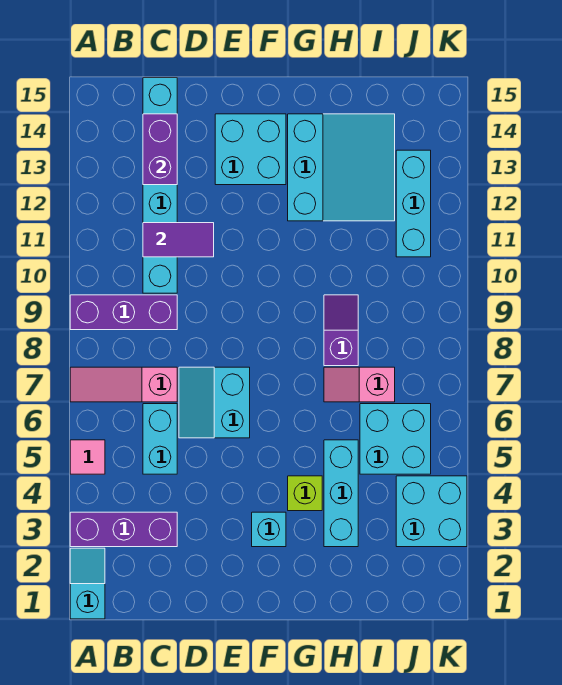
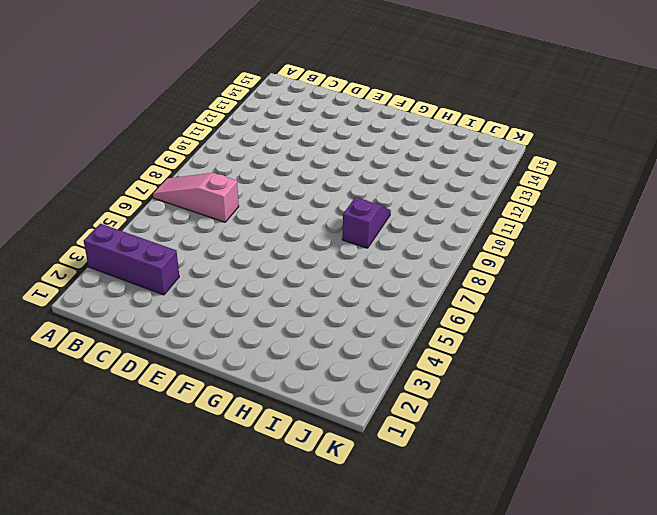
none -> cyan 1x2 slope [70,548,105,619]
none -> pink 1x1 tile [70,440,105,474]
none -> purple 1x3 brick [70,295,177,330]

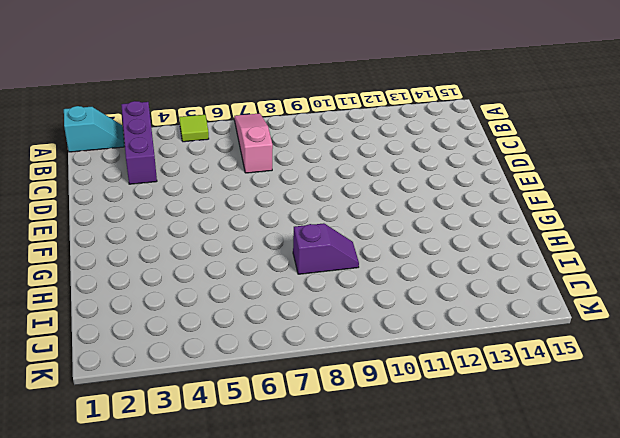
lime 1x1 tile [179,115,209,142] -> pink 1x1 tile [70,440,105,474]
none -> purple 1x3 brick [70,295,177,330]
none -> cyan 1x2 brick [143,404,177,474]
none -> cyan 1x6 brick [143,78,177,293]

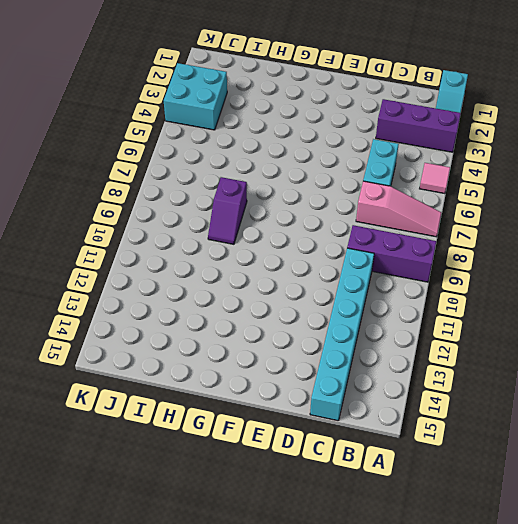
none -> cyan 2x2 slope [179,367,250,438]
none -> cyan 2x2 brick [215,114,286,185]
none -> cyan 1x1 brick [252,512,286,547]

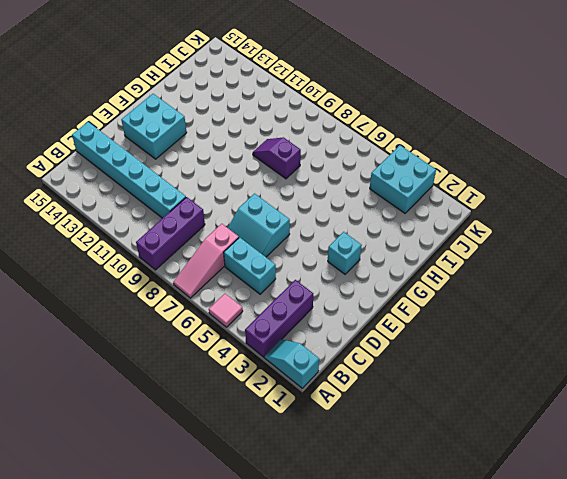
none -> lime 1x1 brick [288,476,322,511]
none -> cyan 3x3 slope [288,114,395,221]
none -> cyan 1x3 brick [324,440,358,547]

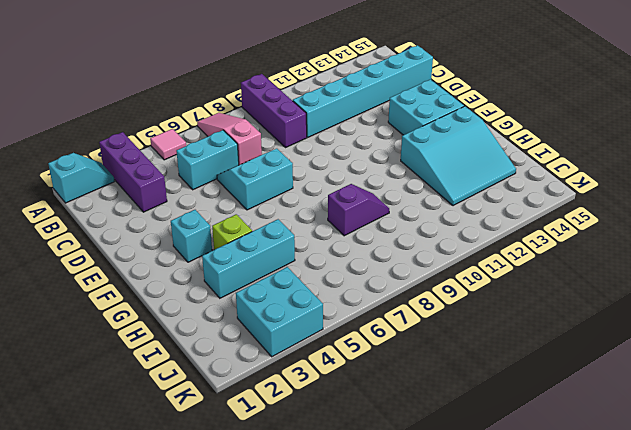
none -> pink 1x2 slope [324,367,395,402]
none -> cyan 2x2 brick [360,404,431,474]
none -> cyan 1x3 brick [396,150,431,257]

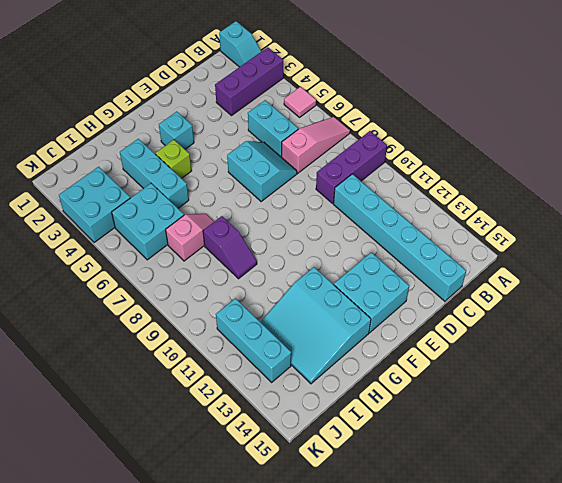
none -> purple 1x2 tile [143,223,214,257]
none -> purple 1x2 brick [143,114,177,185]

